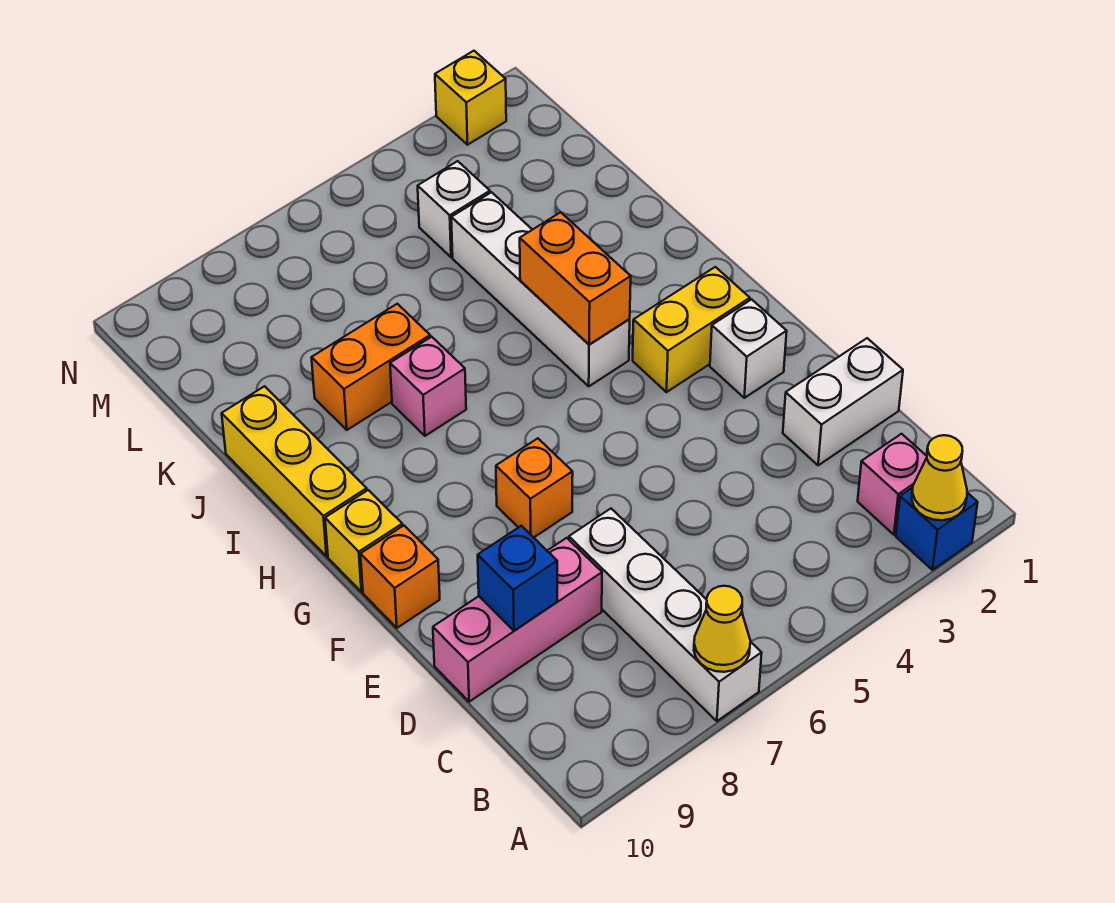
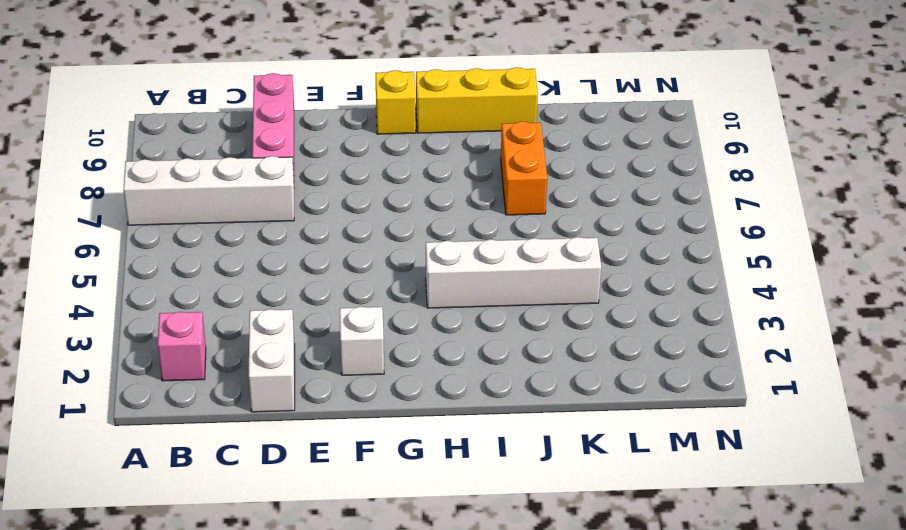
none -> blue 1x1 brick [896,487,978,570]
none -> orange 1x1 brick [496,438,573,538]
none -> orange 1x1 brick [361,526,440,628]

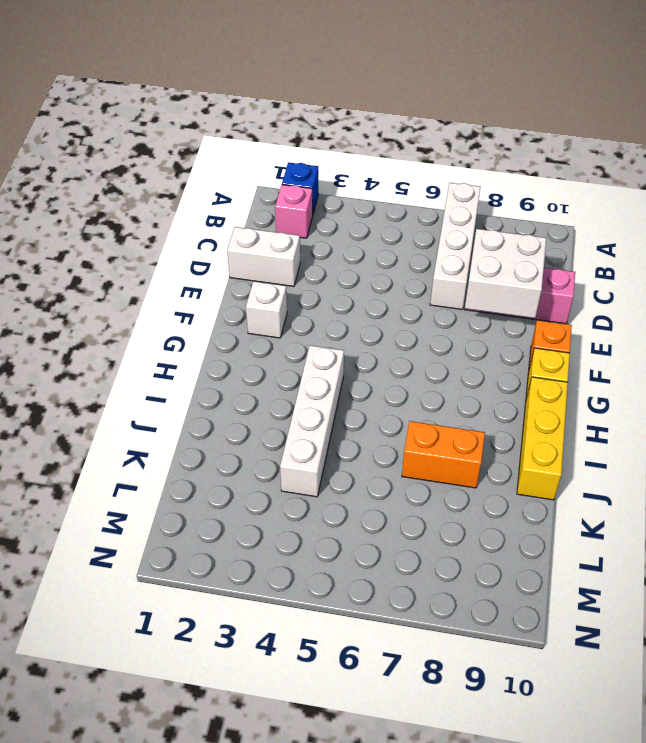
white 2x2 brick [465,229,546,318] -> blue 1x1 brick [478,526,557,631]
none -> orange 1x1 brick [496,438,573,538]
none -> yellow 1x2 brick [633,267,750,392]
none -> pink 1x1 brick [390,337,466,436]

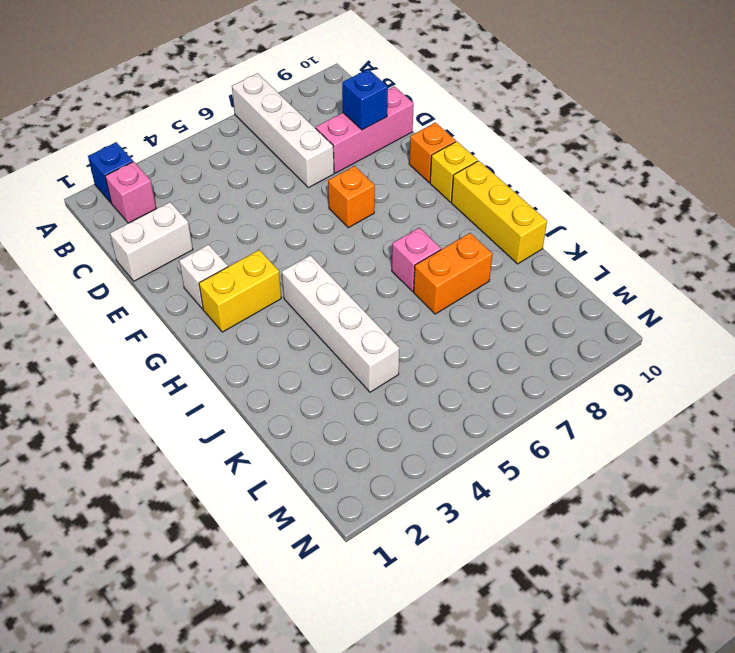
none -> white 1x1 brick [418,161,490,257]
none -> yellow 1x1 brick [435,51,506,145]
none -> yellow 1x1 cone [912,435,967,520]

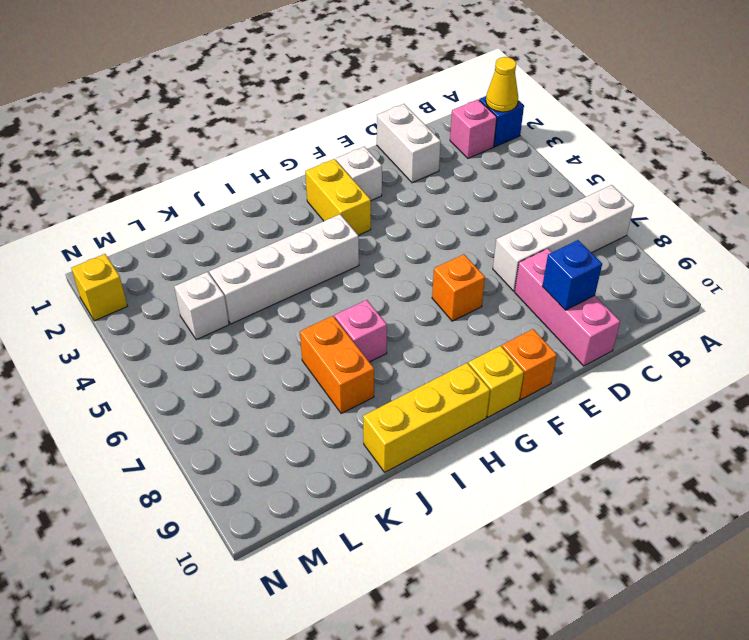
none -> yellow 1x1 cone [694,586,750,672]
none -> orange 1x2 brick [520,212,631,345]

